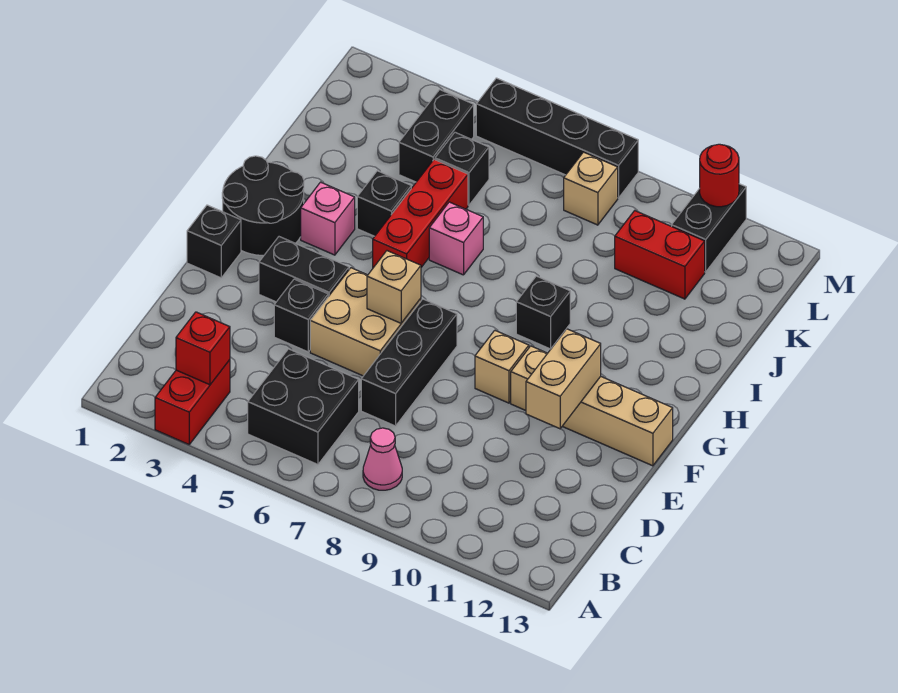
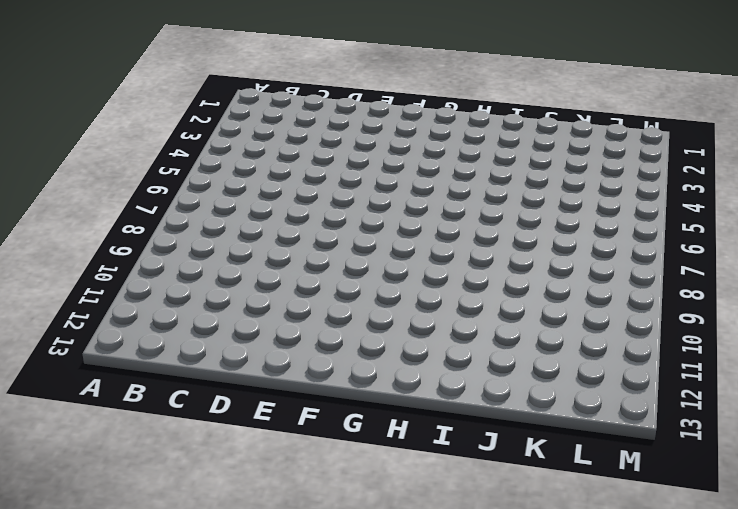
none -> red 1x2 brick [155,360,230,444]
none -> black 2x2 brick [248,349,359,464]
none -> pink 1x1 cone [363,428,402,490]

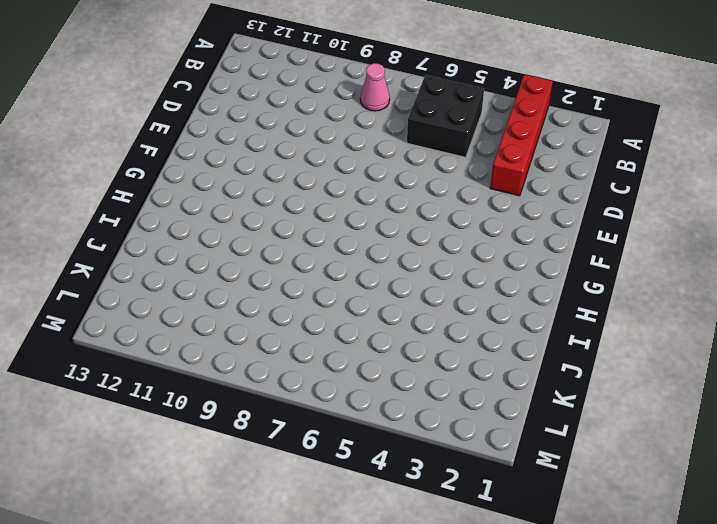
red 1x4 brick [490,74,553,196] -> red 1x2 brick [155,360,230,444]
none -> black 1x3 brick [361,299,457,426]
none -> black 1x1 brick [274,279,328,352]
none -> tan 2x2 brick [310,268,421,376]

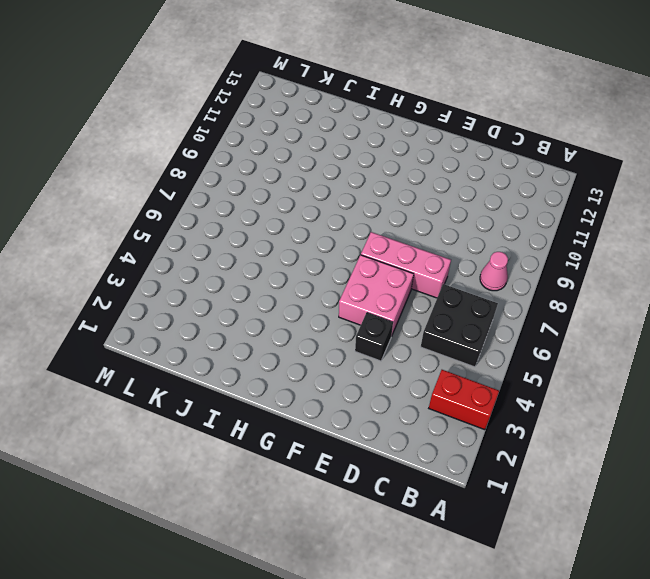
pink 1x3 brick [361,232,451,298] -> black 1x3 brick [361,299,457,426]
pink 2x2 brick [339,255,414,336] -> tan 2x2 brick [310,268,421,376]
none -> black 1x1 brick [187,205,241,278]
none -> black 1x2 brick [259,237,349,302]
none -> tan 1x1 brick [475,330,529,403]

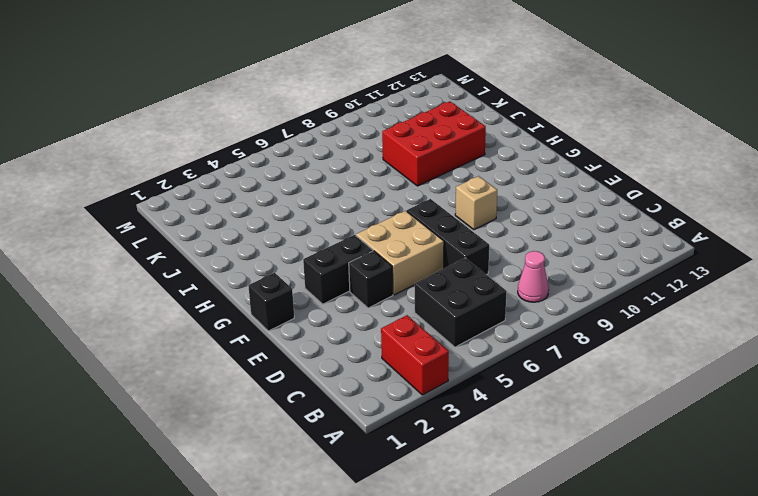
red 2x3 brick [382,102,486,186] -> none
none -> tan 1x4 brick [511,346,673,466]
none -> black 2x2 round brick [222,156,304,255]
none -> pink 1x1 brick [301,182,355,255]

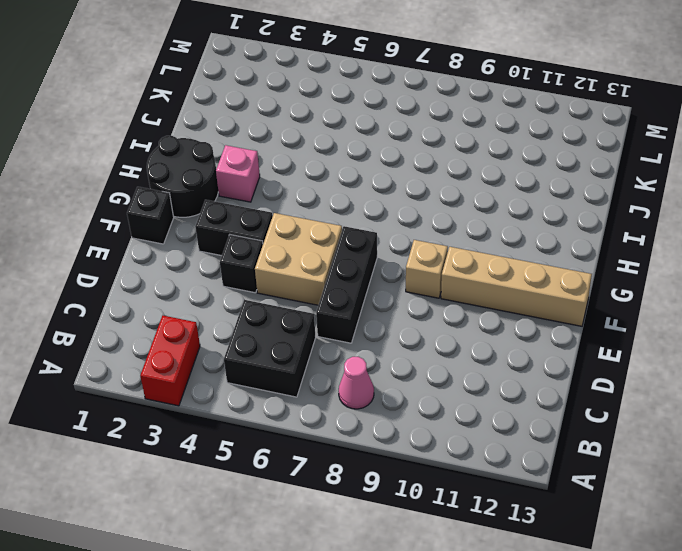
none -> red 1x3 brick [373,159,468,268]
none -> black 1x1 brick [516,276,570,349]
none -> black 1x1 brick [357,171,411,236]

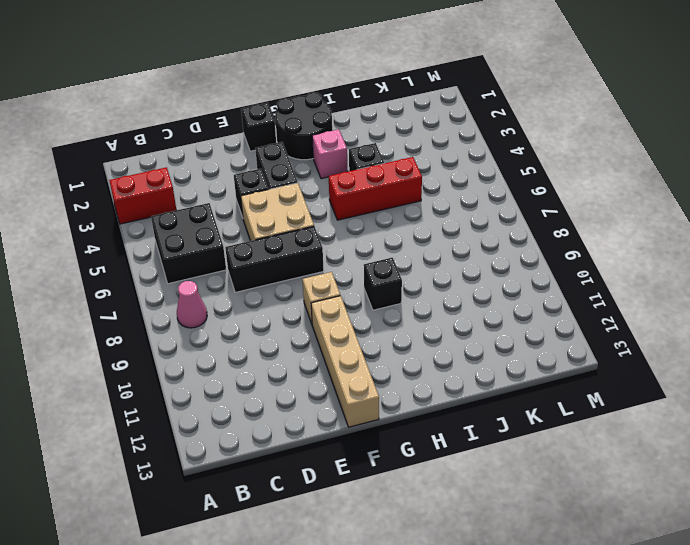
none -> pink 1x1 brick [429,202,483,275]
none -> black 1x2 brick [399,90,474,182]
none -> black 1x1 brick [435,132,489,205]

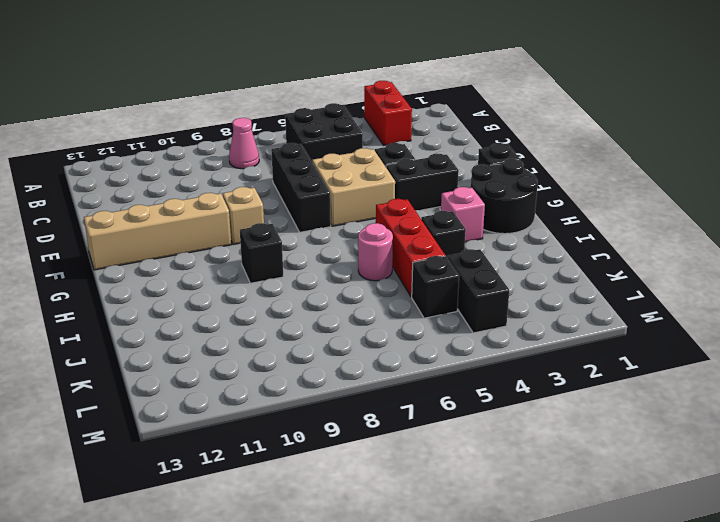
pink 1x1 round brick [358,223,393,281] -> pink 1x1 brick [429,202,483,275]
none -> red 1x2 brick [615,211,705,299]
none -> tan 1x1 brick [564,152,618,225]
none -> black 1x2 brick [672,184,746,272]

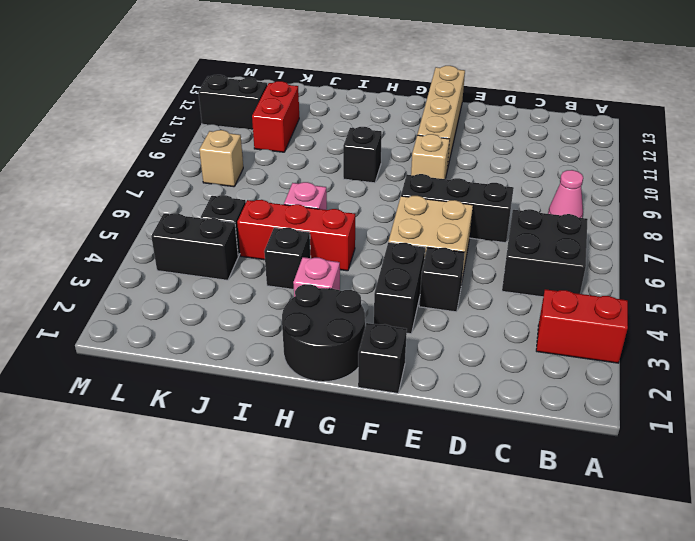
none -> black 1x4 brick [476,78,638,198]
none -> red 1x1 brick [176,312,230,385]
none -> tan 1x2 brick [526,329,601,429]

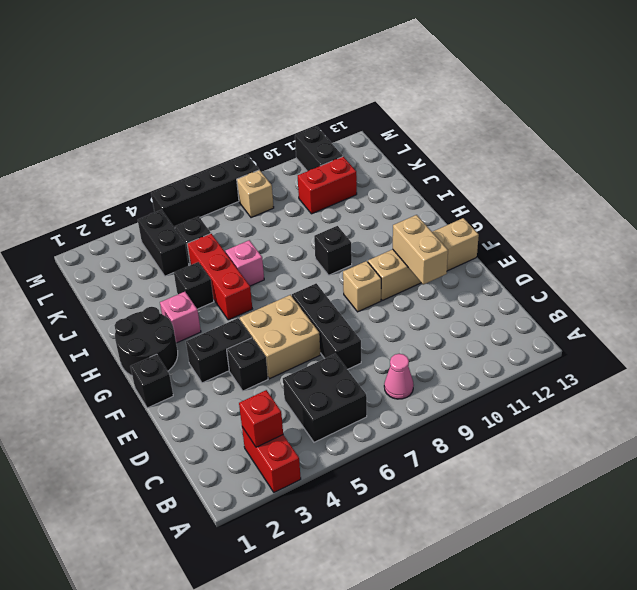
none -> tan 1x1 brick [367,251,421,323]
none -> red 1x1 round brick [700,144,739,207]

